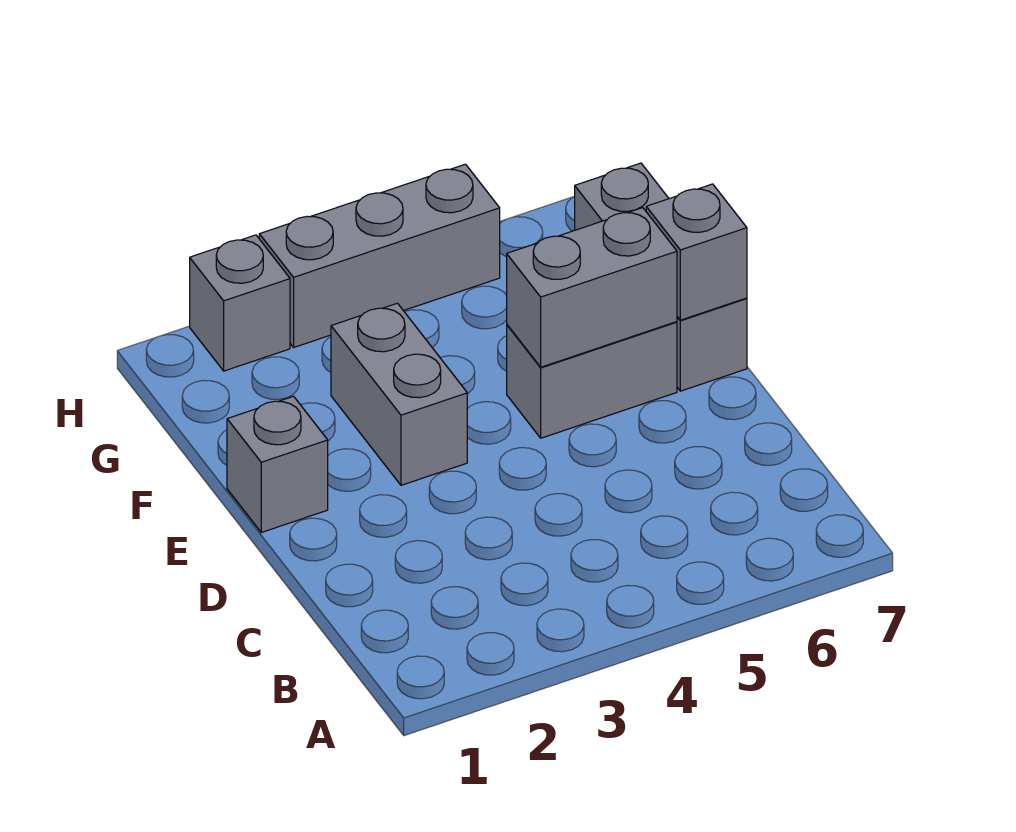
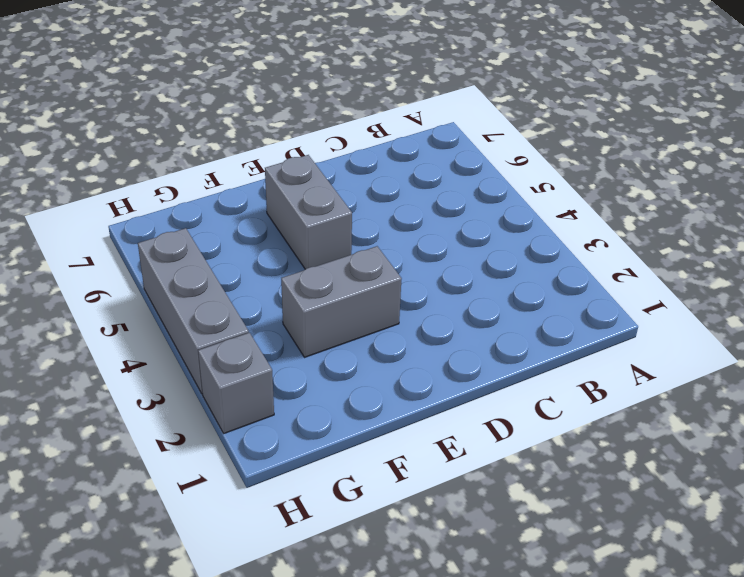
none -> grey 1x1 brick [227,396,328,532]
none -> grey 1x3 brick [575,163,747,391]

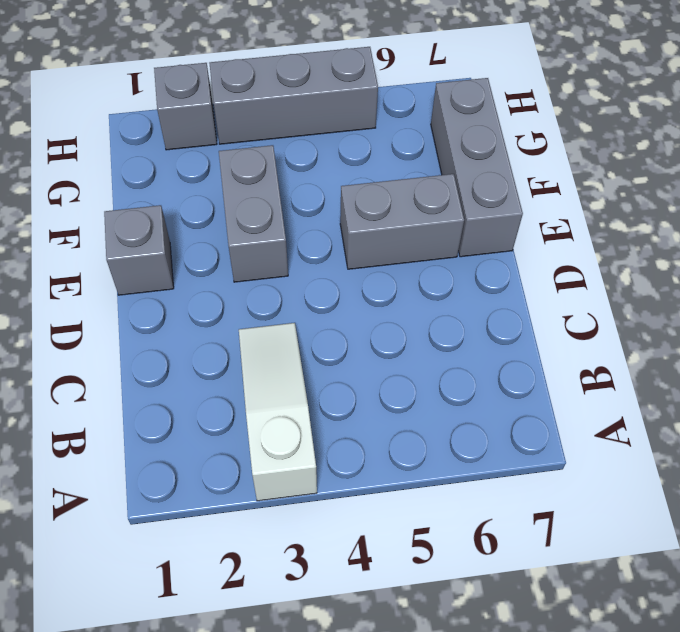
white 1x3 slope [239,323,317,501] -> none
none -> grey 1x2 brick [507,208,677,367]
none -> grey 1x1 brick [646,184,747,320]

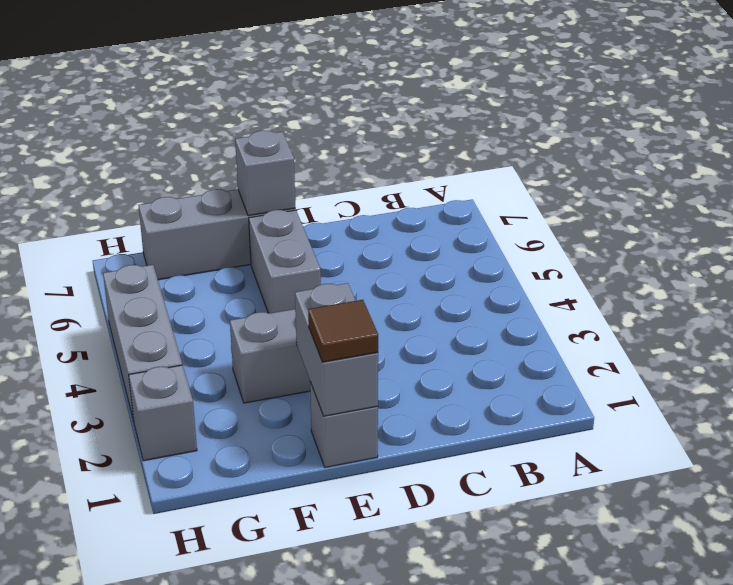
grey 1x2 brick [295,283,378,416] -> grey 1x2 brick moved to [507,208,677,367]
brown 1x1 tile [308,300,378,362] -> none

